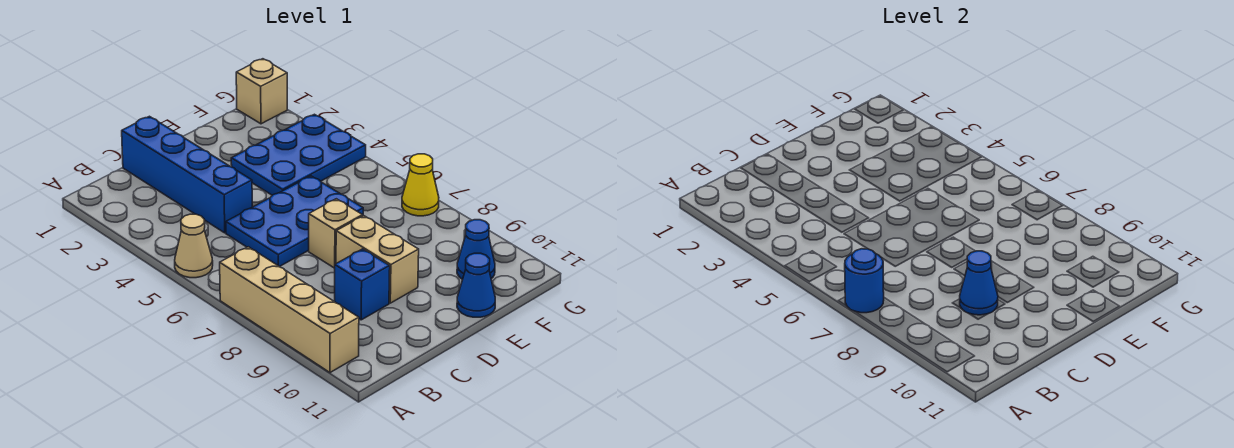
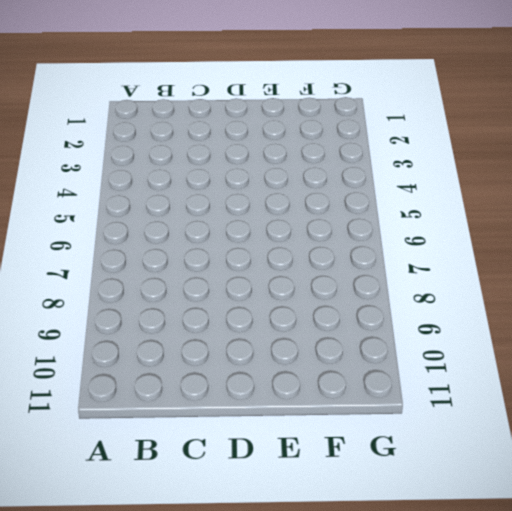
none -> tan 1x1 cone [175,214,213,278]
none -> tan 1x4 brick [220,247,359,373]
none -> blue 1x4 brick [122,116,252,233]

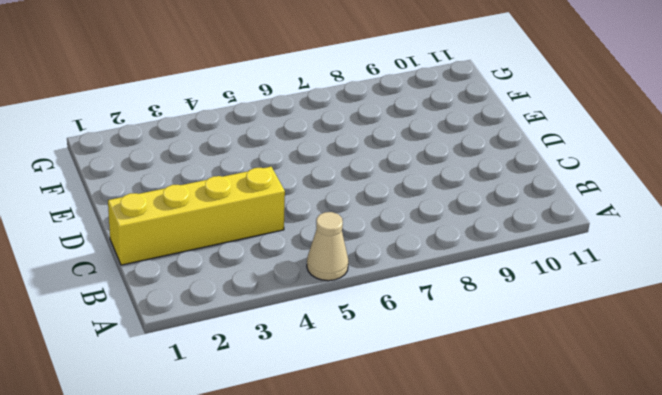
yellow 1x4 brick [108,167,285,265] -> blue 1x4 brick [122,116,252,233]
none -> tan 1x4 brick [220,247,359,373]
none -> blue 2x3 plate [226,176,363,267]
none -> blue 1x1 brick [335,249,390,320]

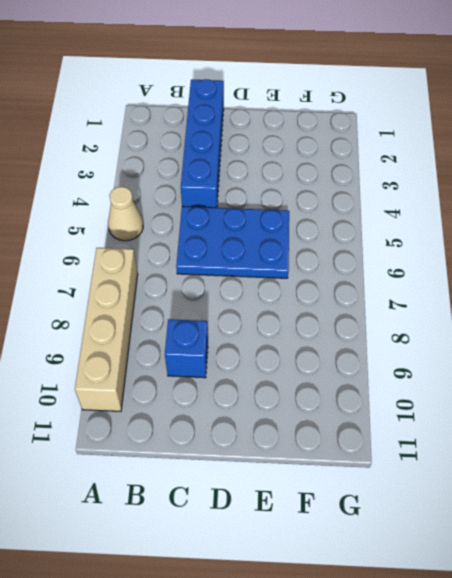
none -> tan 1x1 brick [309,199,363,268]
none -> tan 1x2 brick [336,216,419,303]
none -> blue 2x3 plate [231,114,366,195]

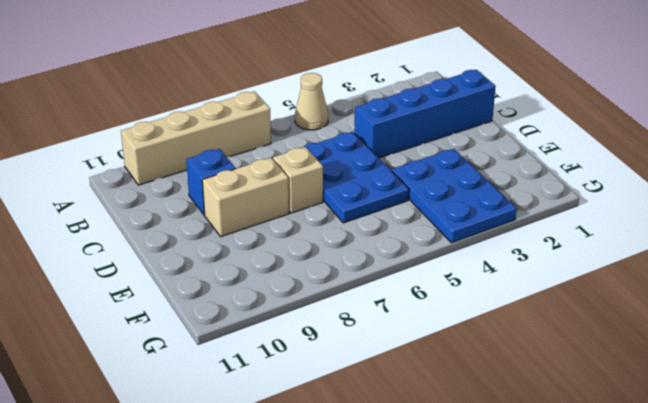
none -> blue 1x1 cone [457,253,495,317]
none -> blue 1x1 cone [457,220,495,280]
none -> tan 1x1 brick [236,59,287,124]

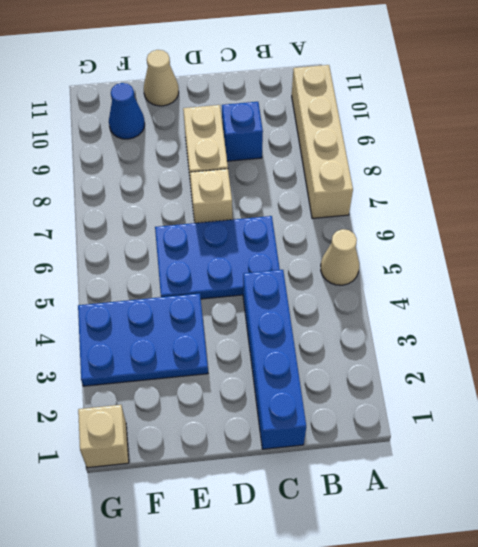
tan 1x1 cone [144,50,179,106] -> blue 1x1 cone [457,253,495,317]
none -> yellow 1x1 cone [402,154,439,216]
none -> blue 1x1 round brick [845,249,884,313]
none -> blue 1x1 cone [960,251,998,315]

